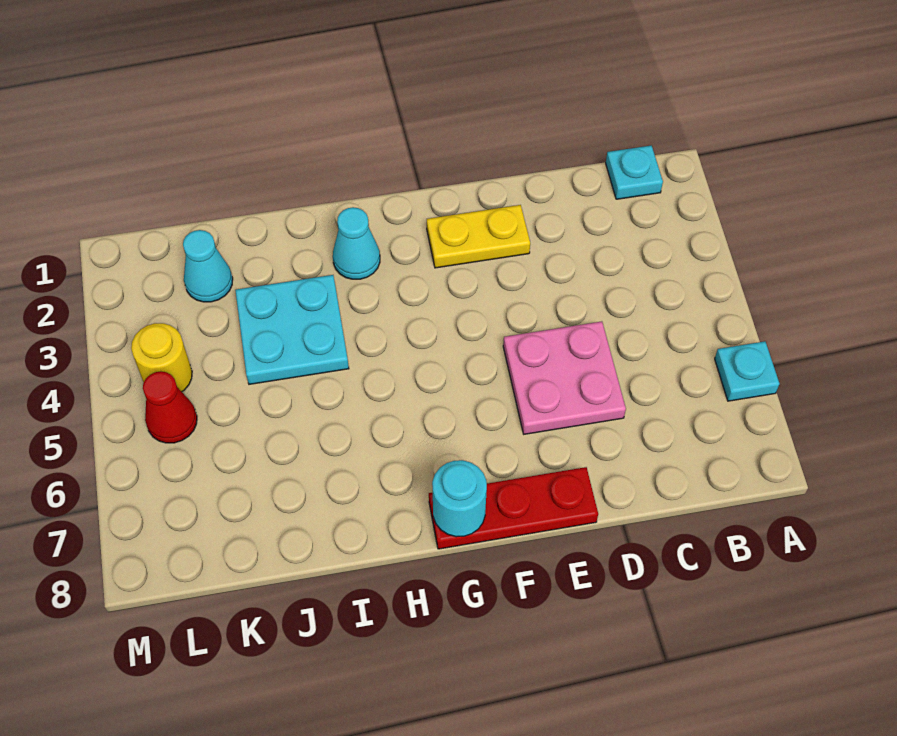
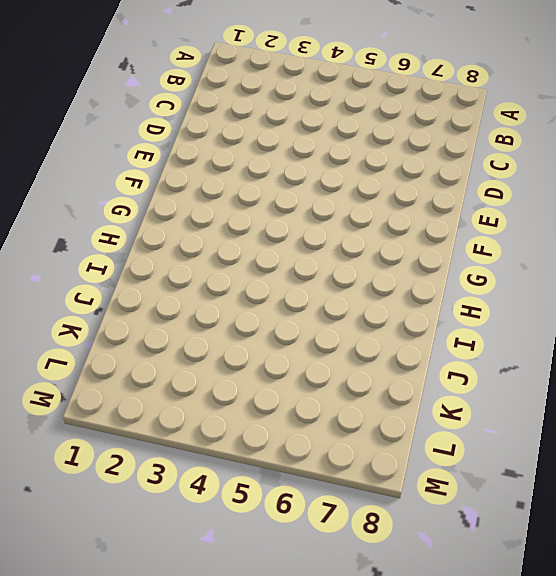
none -> cyan 1x1 plate [715,341,780,401]
none -> cyan 1x1 plate [606,146,663,199]

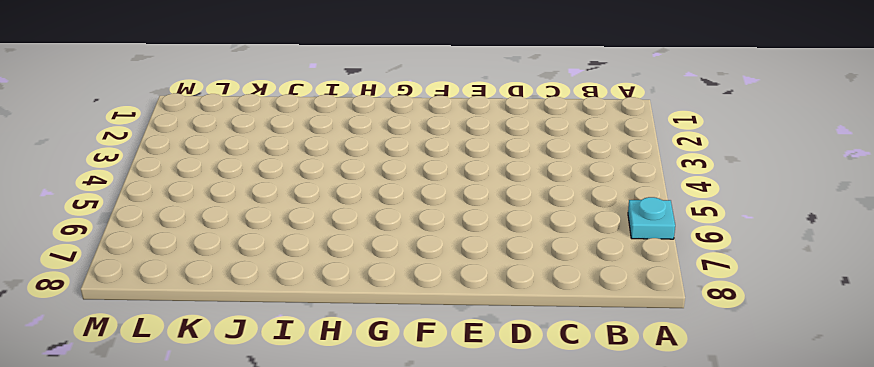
none -> cyan 1x1 plate [606,146,663,199]
none -> pink 2x2 plate [503,321,626,434]

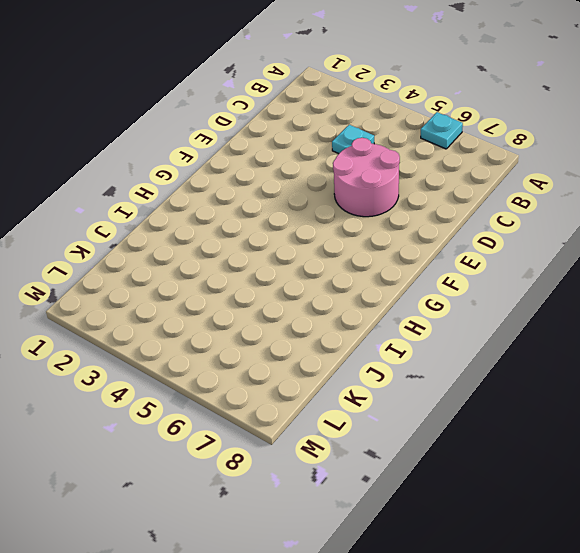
cyan 1x1 plate [332,125,374,154] -> cyan 1x1 plate moved to [606,146,663,199]
pink 2x2 round brick [333,138,400,217] -> pink 2x2 plate [503,321,626,434]
none -> yellow 1x2 plate [427,205,530,268]
none -> red 1x3 plate [429,467,598,549]

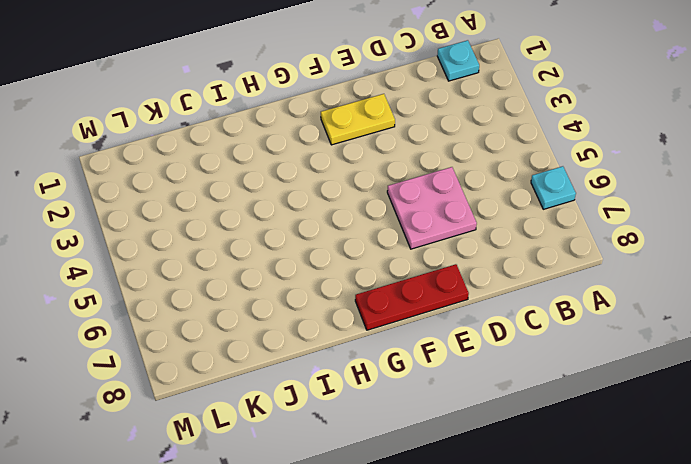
none -> cyan 1x1 cone [333,207,380,279]
none -> cyan 2x2 plate [235,275,349,384]

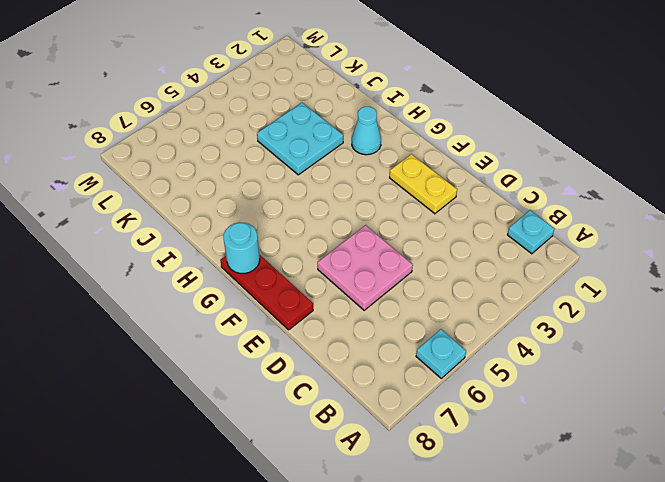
none -> cyan 1x1 cone [183,230,233,302]
none -> yellow 1x1 round brick [131,323,192,392]

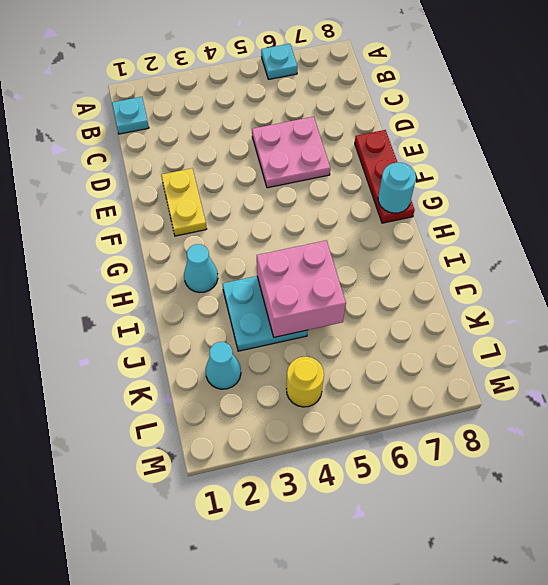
pink 2x2 brick [257,241,346,337] -> none
none -> red 1x1 cone [143,371,197,443]

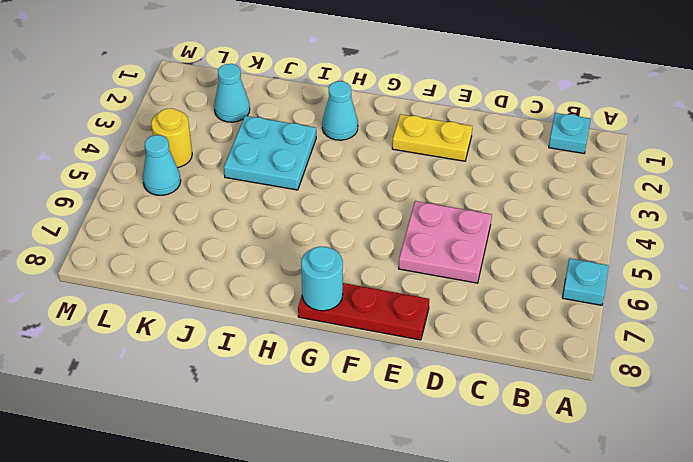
cyan 1x1 cone [143,135,181,195] -> red 1x1 cone [143,371,197,443]

